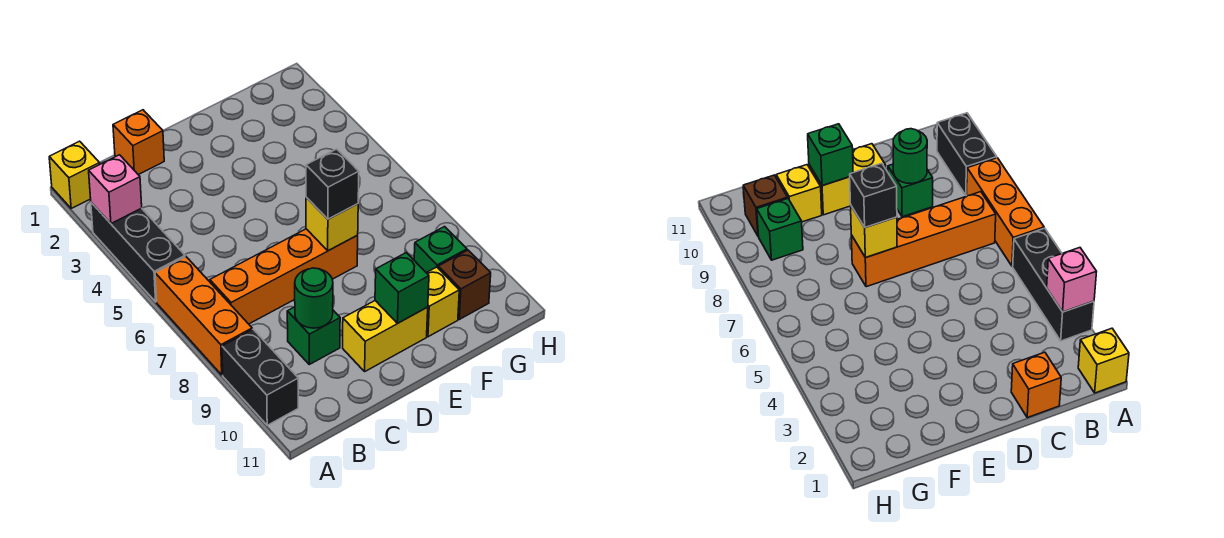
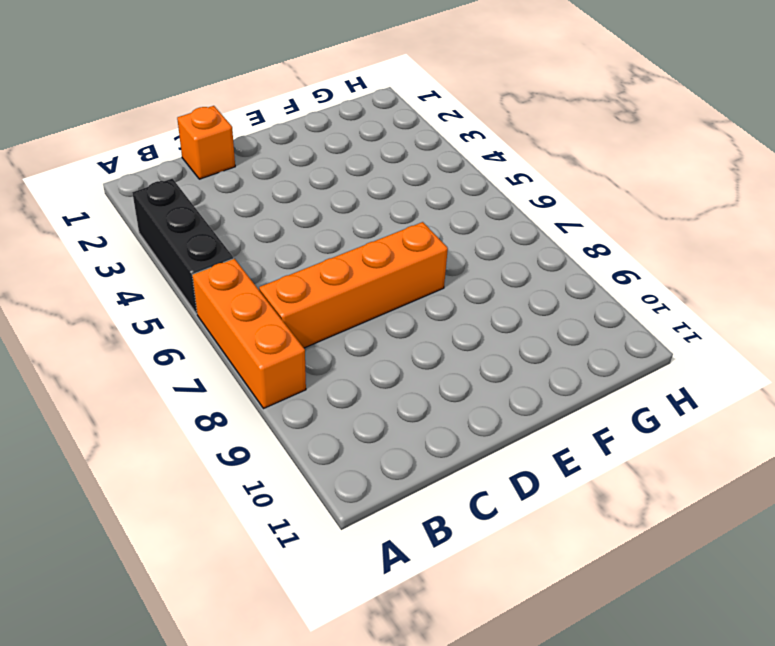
none -> yellow 1x1 brick [49,141,100,208]
none -> black 1x2 brick [222,329,298,425]
none -> green 1x1 brick [287,307,340,364]

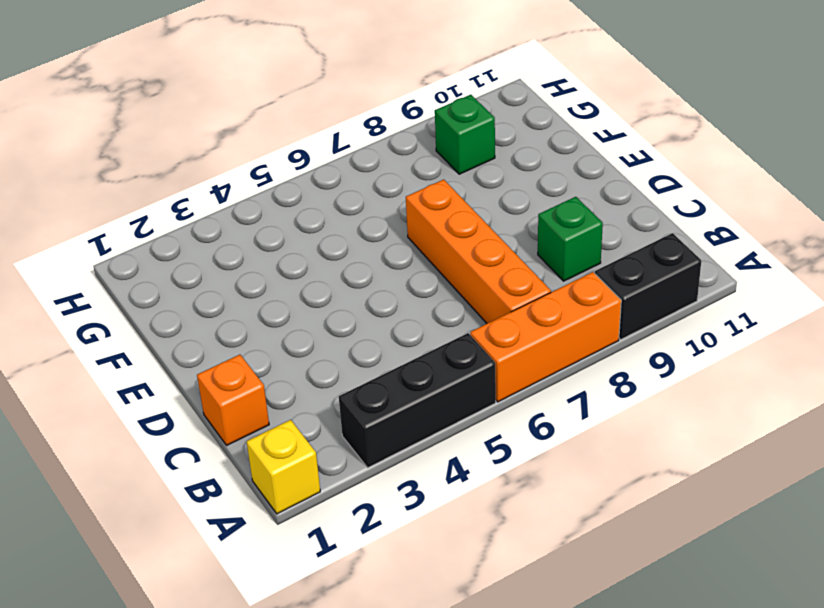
none -> yellow 1x2 brick [343,301,428,371]
none -> yellow 1x1 brick [427,267,459,337]
none -> brown 1x1 brick [438,250,491,319]

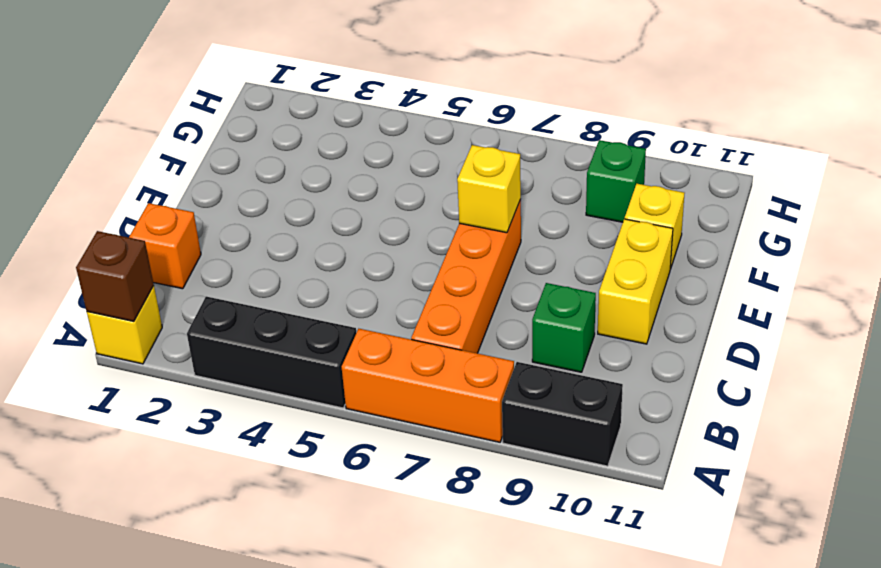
brown 1x1 brick [76,231,154,321] -> brown 1x1 brick moved to [438,250,491,319]
none -> pink 1x1 brick [89,155,142,224]
none -> green 1x1 round brick [295,268,333,328]
none -> green 1x1 brick [375,253,429,323]

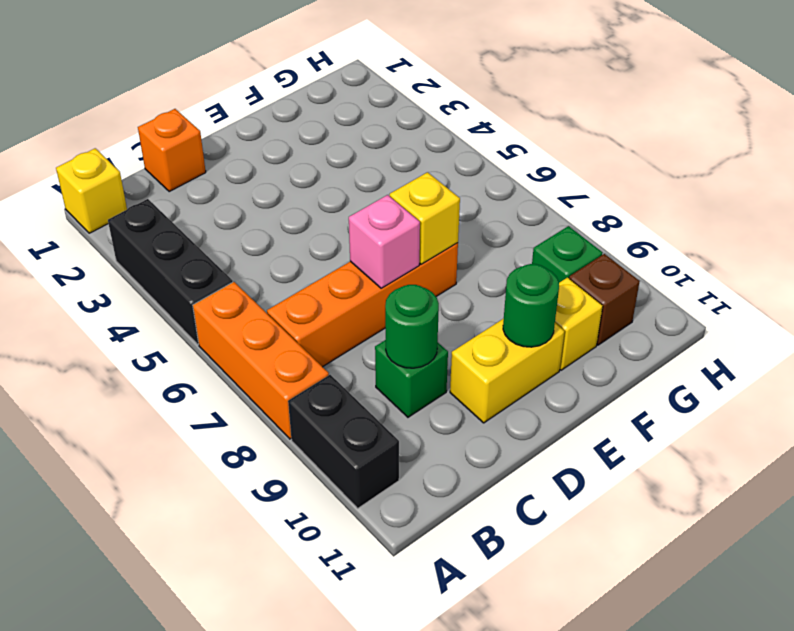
pink 1x1 brick [349,195,420,288] -> pink 1x1 brick moved to [89,155,142,224]
green 1x1 round brick [503,264,559,347] -> green 1x1 brick [375,253,429,323]
none -> black 1x1 brick [306,149,359,219]

